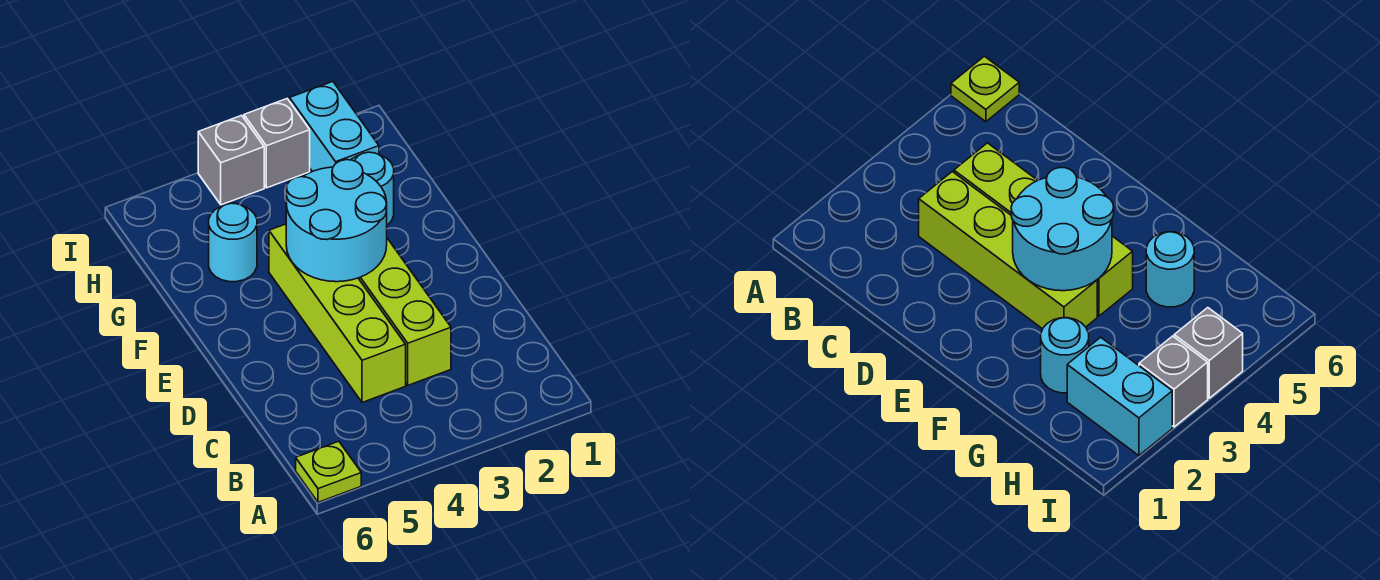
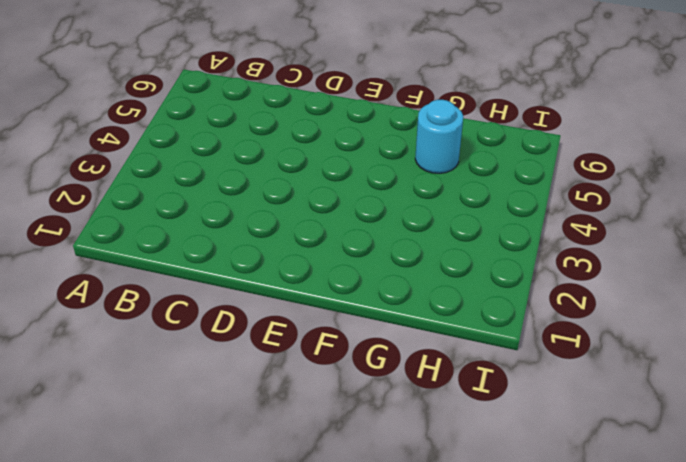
none -> lime 1x1 plate [296,441,361,502]
none -> lime 1x4 brick [358,238,451,385]

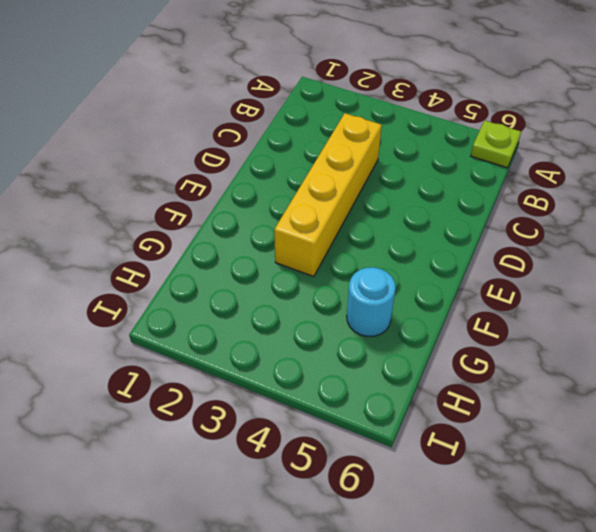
yellow 1x4 brick [274,113,382,277] -> lime 1x4 brick [358,238,451,385]
none -> lime 1x4 brick [269,224,406,402]
none -> cyan 1x1 round brick [351,152,394,225]

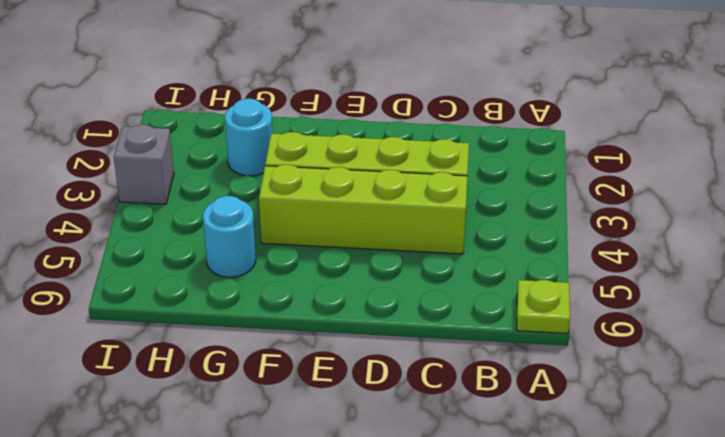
none -> cyan 1x2 brick [290,82,379,172]
none -> grey 1x1 brick [198,115,264,205]

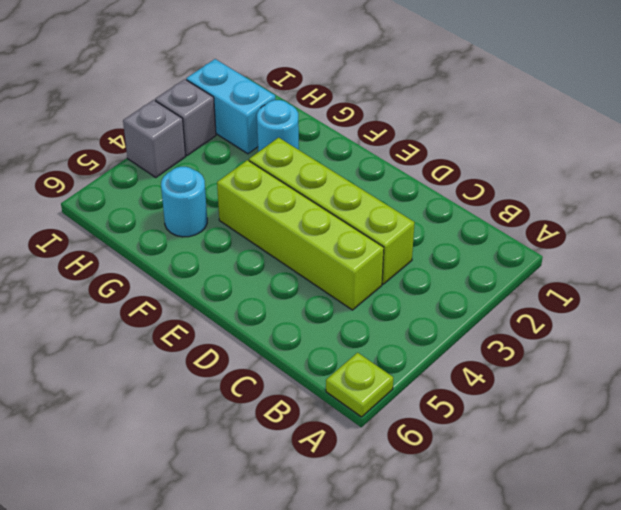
none -> cyan 2x2 round brick [286,160,387,282]

